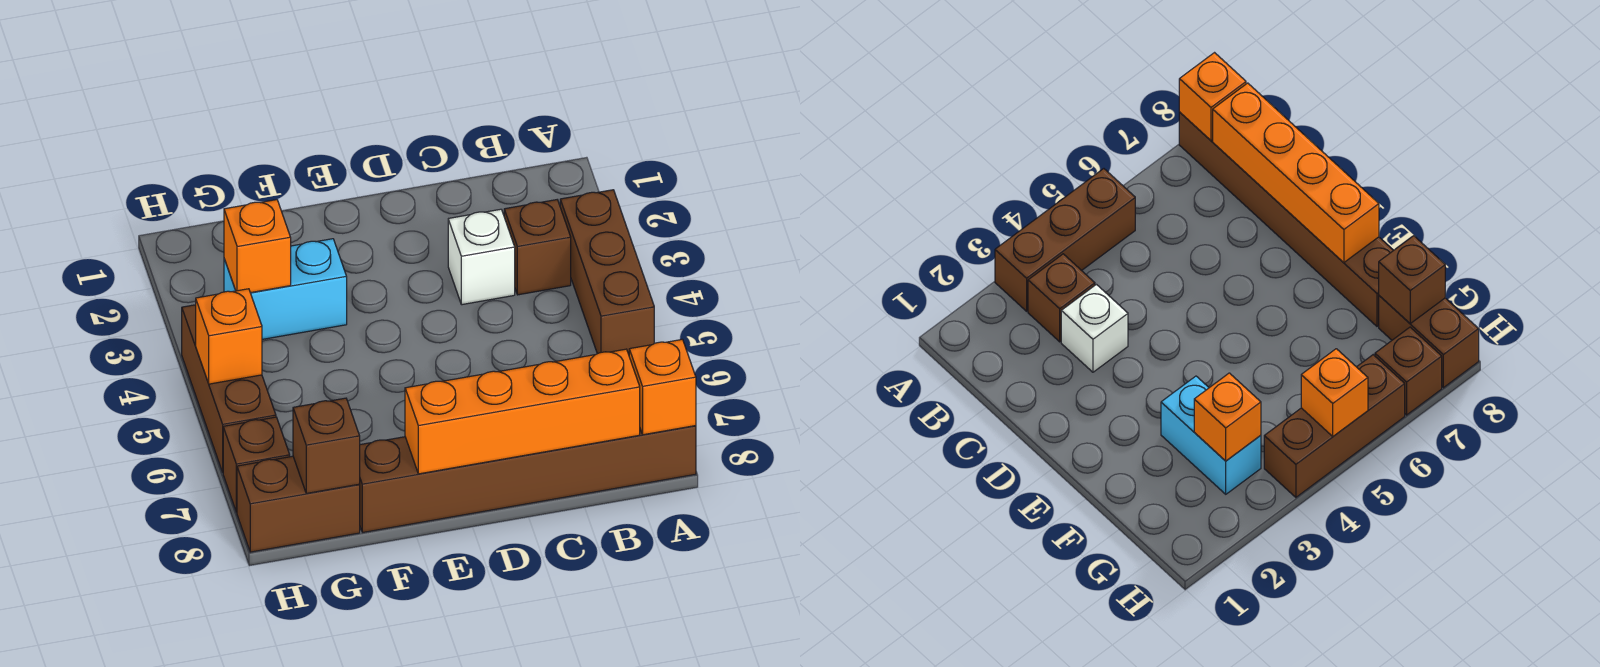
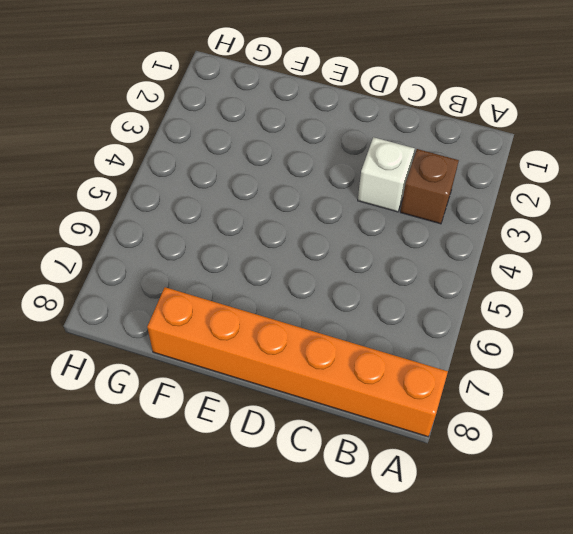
orange 1x6 brick [147,287,448,437] -> brown 1x6 brick [359,426,696,533]
none -> brown 1x3 brick [560,190,654,354]
none -> cyan 1x2 brick [224,239,347,339]
none -> brown 1x2 brick [237,456,360,552]

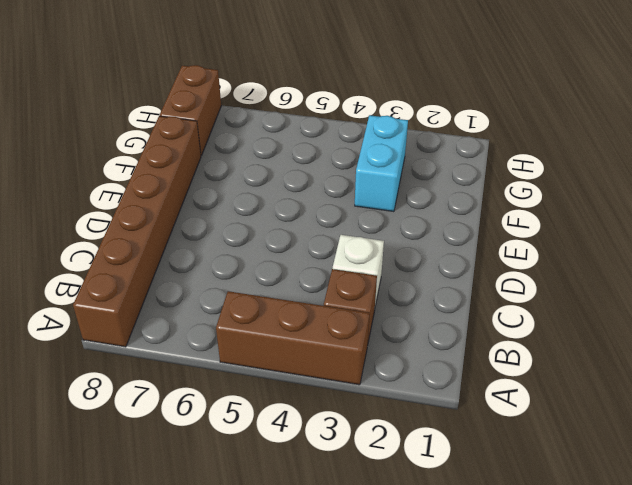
none -> brown 1x3 brick [182,305,276,472]
none -> brown 1x1 brick [223,417,290,512]
none -> orange 1x1 brick [629,339,696,435]

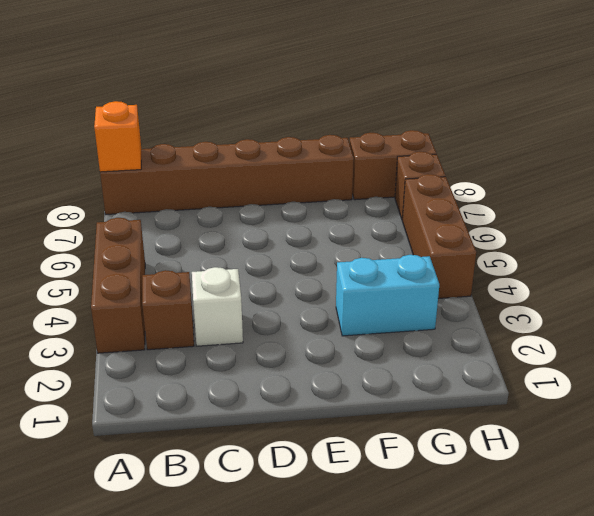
none -> orange 1x4 brick [405,349,640,474]
none -> orange 1x1 brick [224,200,291,293]
none -> brown 1x1 brick [293,398,360,493]

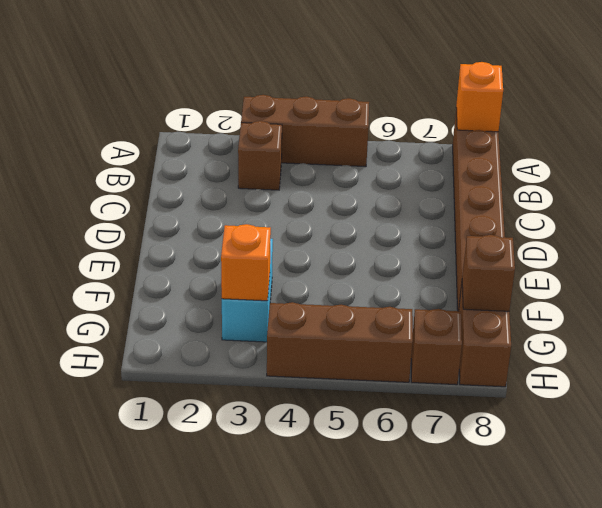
none -> white 1x1 brick [448,209,515,305]
none -> orange 1x4 brick [405,349,640,474]
none -> orange 1x1 brick [196,289,262,384]

